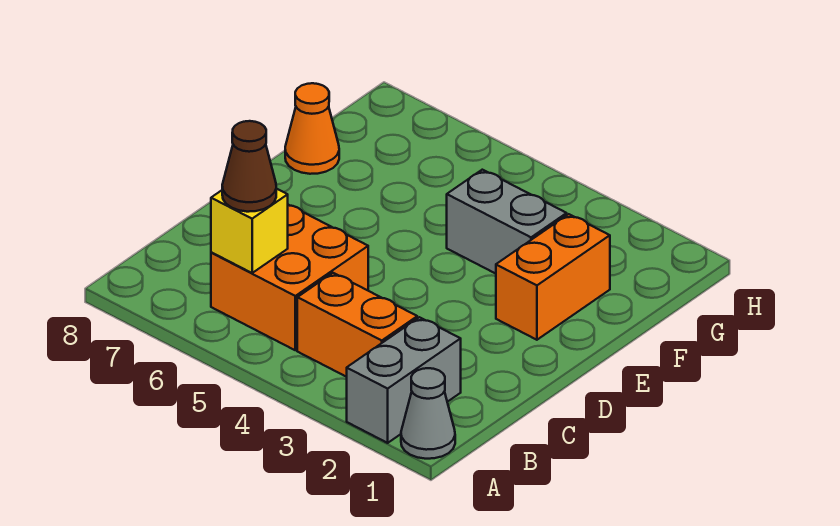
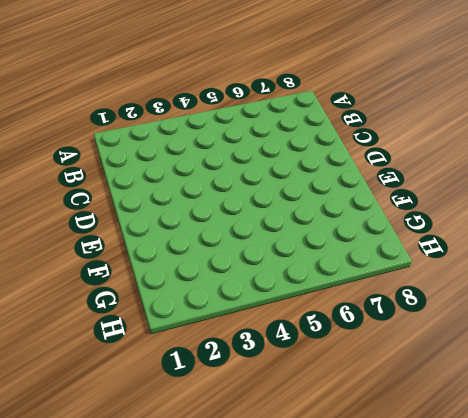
none -> grey 1x1 cone [401,368,455,459]
none -> grey 1x2 brick [347,317,461,443]

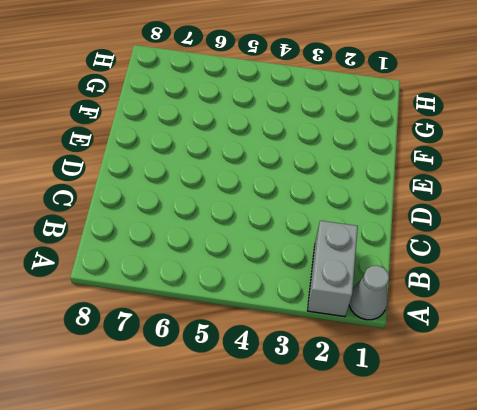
none -> orange 1x2 brick [297,273,417,377]
none -> orange 2x2 brick [211,205,368,350]

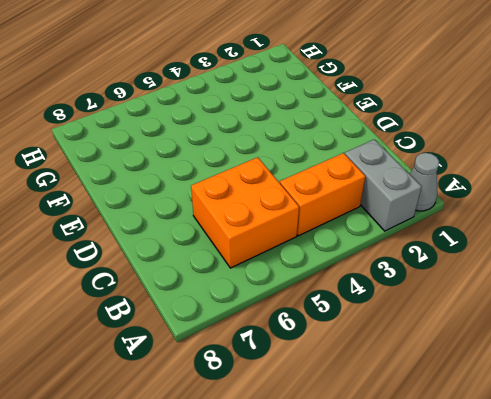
none -> orange 1x2 brick [496,214,610,340]
none -> grey 1x2 brick [447,170,567,274]

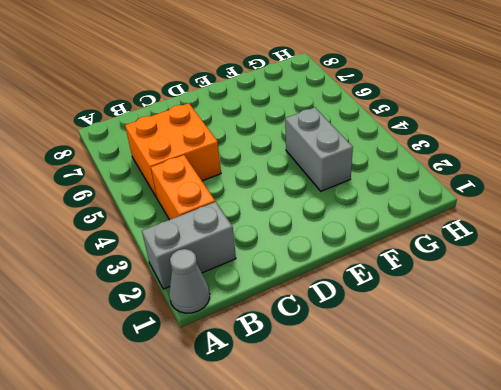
none -> orange 1x2 brick [496,214,610,340]
none -> orange 1x1 cone [285,83,339,174]

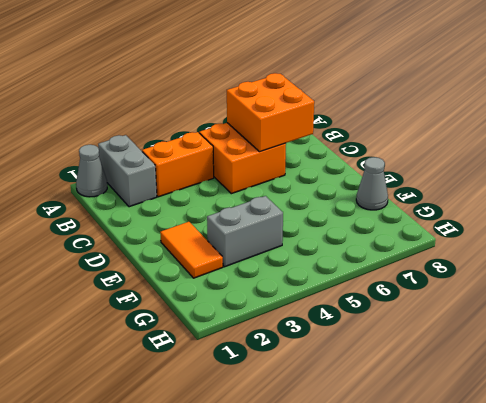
orange 2x2 brick [227,73,314,152] -> yellow 1x1 brick [211,189,288,273]
orange 1x2 tile [160,222,223,278] -> orange 1x2 brick [496,214,610,340]
grey 1x1 cone [356,157,388,210] -> orange 1x1 cone [285,83,339,174]
none -> brown 1x1 cone [222,121,276,212]

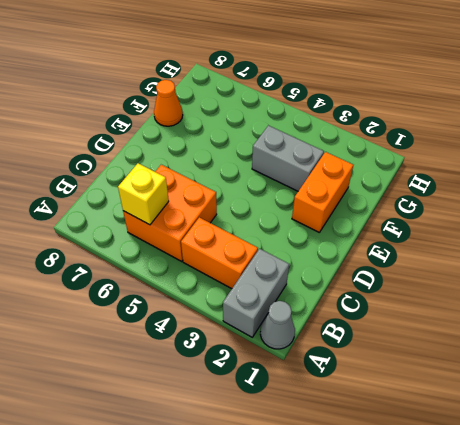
none -> brown 1x1 cone [222,121,276,212]

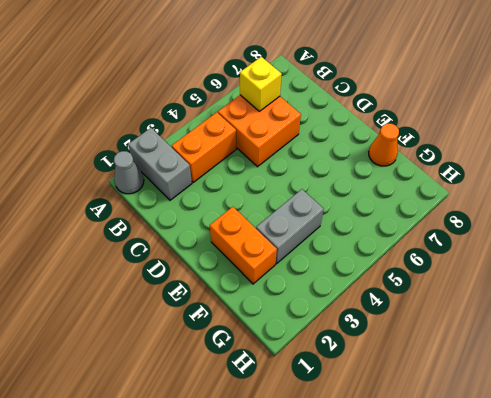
none -> brown 1x1 cone [222,121,276,212]

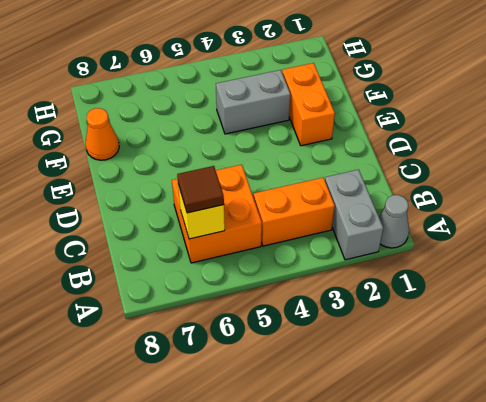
brown 1x1 tile [177,166,224,213] -> brown 1x1 cone [222,121,276,212]

